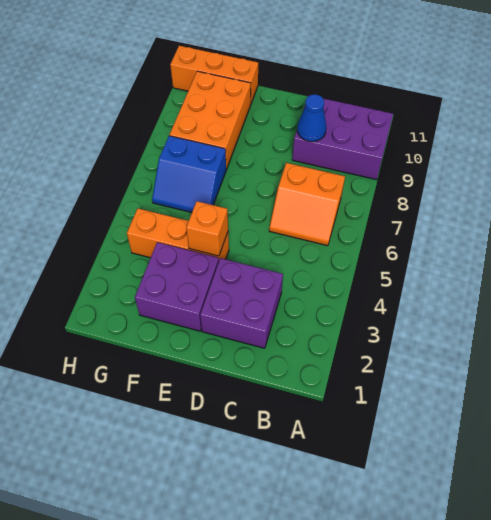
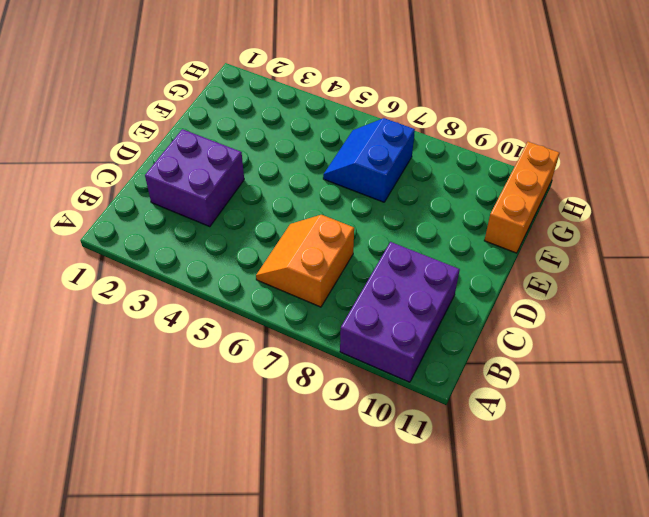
none -> purple 2x2 brick [135,242,219,331]
none -> orange 1x3 brick [127,209,229,260]

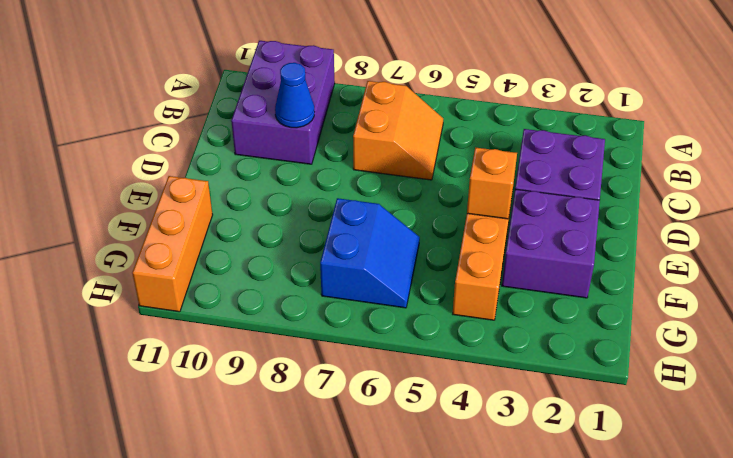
none -> orange 2x3 brick [169,71,251,169]

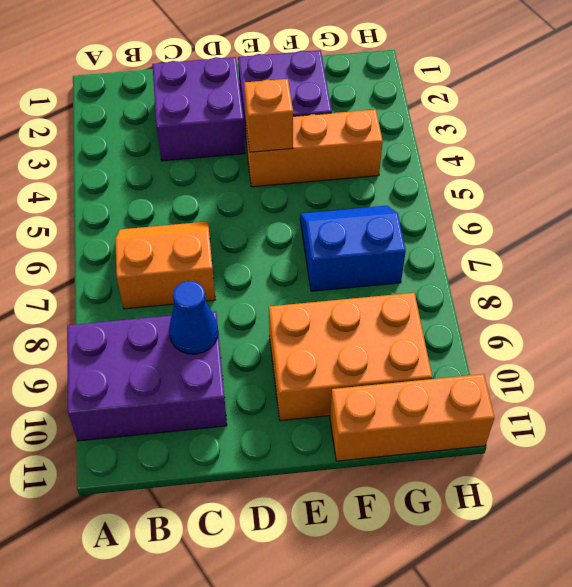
orange 2x3 brick [269,293,432,421] -> orange 2x3 brick turned to [169,71,251,169]

